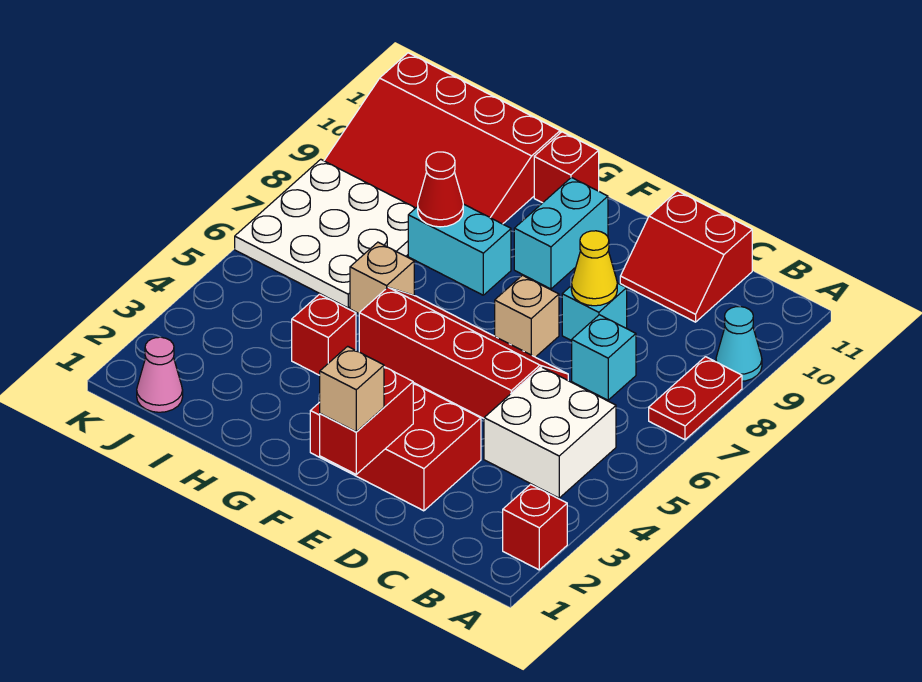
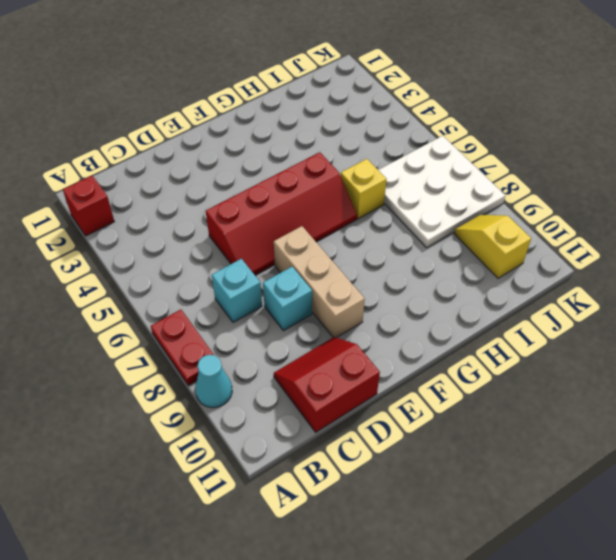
tan 1x3 brick [274,226,365,338] -> tan 1x1 brick [495,275,559,357]
yellow 1x1 brick [341,159,386,219] -> tan 1x1 brick [350,242,414,313]
yellow 1x2 slope [454,215,531,278] -> red 3x4 slope [324,53,560,224]
none -> white 2x2 brick [484,367,616,498]
none -> red 2x3 brick [310,383,481,511]
none -> cyan 1x2 brick [514,177,608,289]

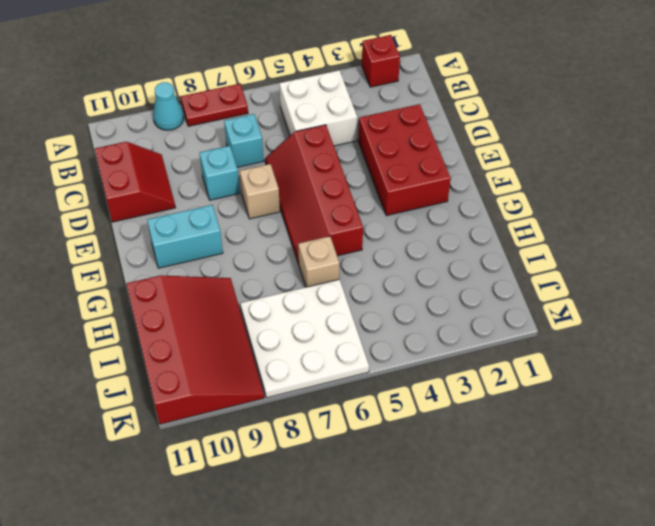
none -> cyan 1x2 brick [408,204,511,295]
none -> red 1x1 brick [534,132,599,203]
none -> red 1x1 brick [292,294,356,375]

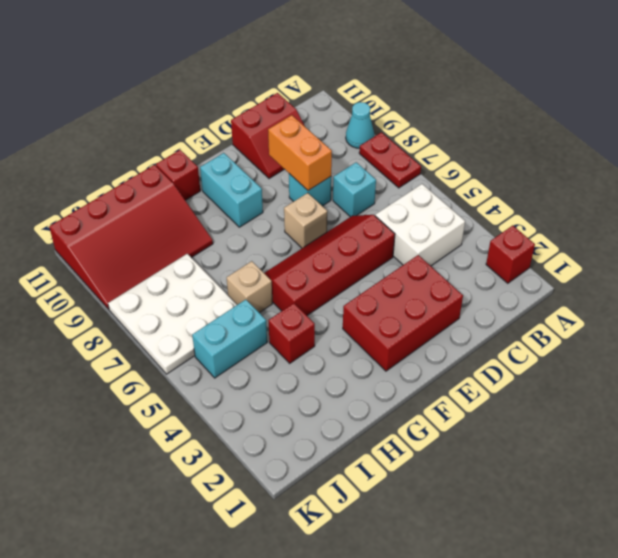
orange 1x2 brick [268,115,332,191] -> yellow 1x1 cone [571,231,617,306]
cyan 1x2 brick [192,300,267,378] -> cyan 1x2 brick moved to [408,204,511,295]
none -> pink 1x1 cone [137,337,183,412]
none -> red 1x2 brick [320,367,413,474]
none -> red 1x1 cone [418,152,463,227]

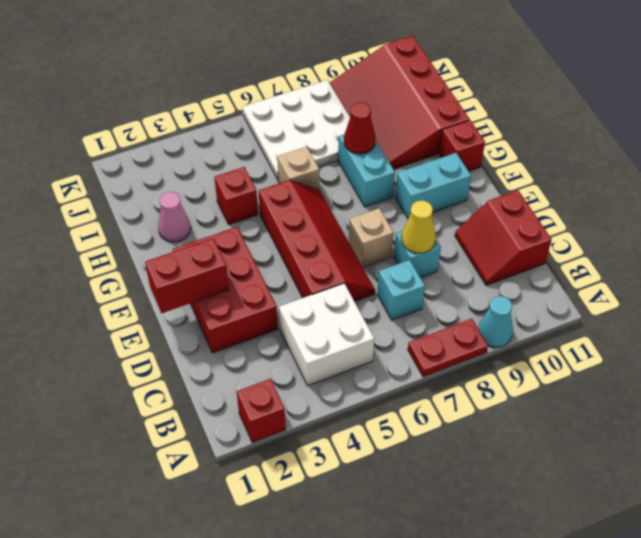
pink 1x1 cone [158,192,191,242] -> pink 1x1 cone moved to [137,337,183,412]
none -> tan 1x1 brick [320,346,384,432]

